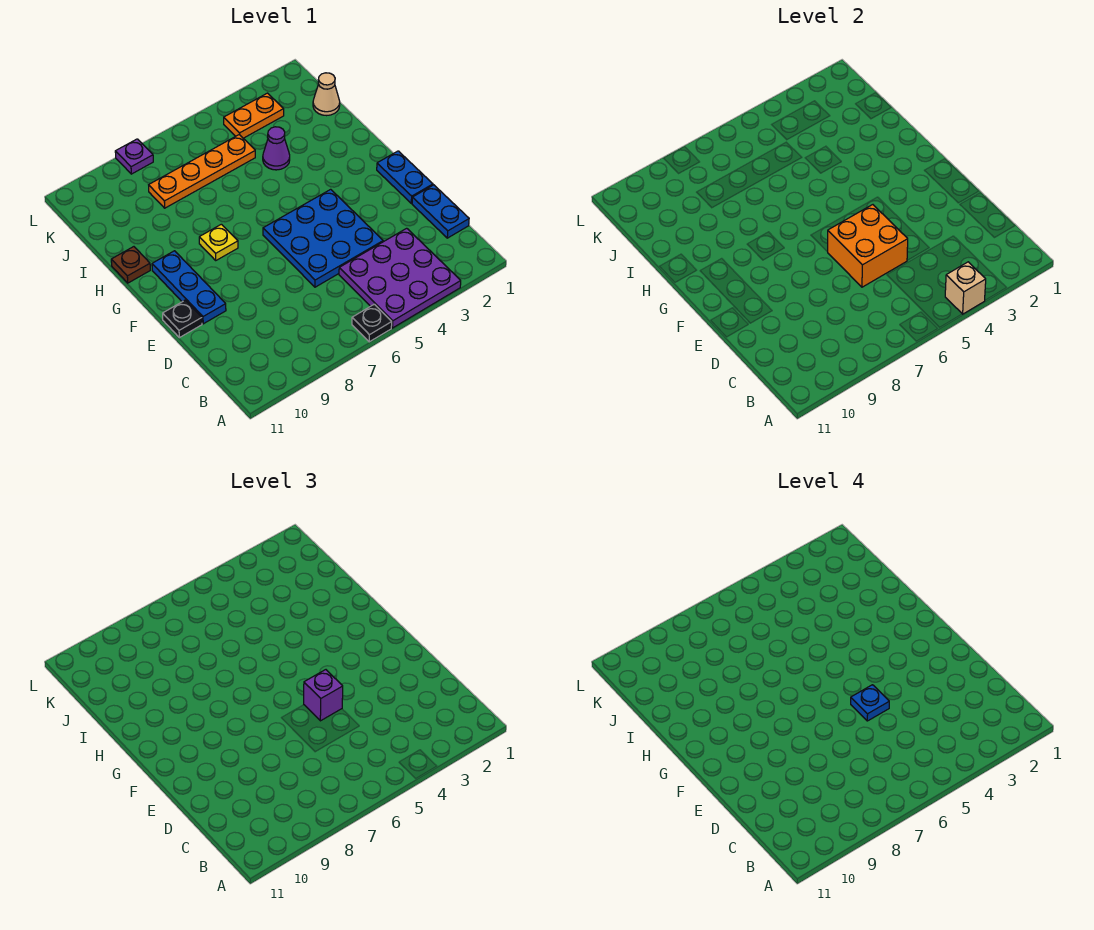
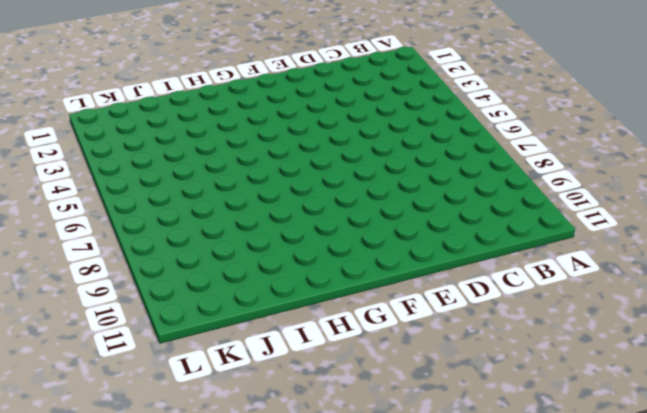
none -> purple 3x3 plate [339,228,461,328]
none -> black 1x1 plate [352,304,392,342]
none -> blue 1x2 plate [412,185,469,238]

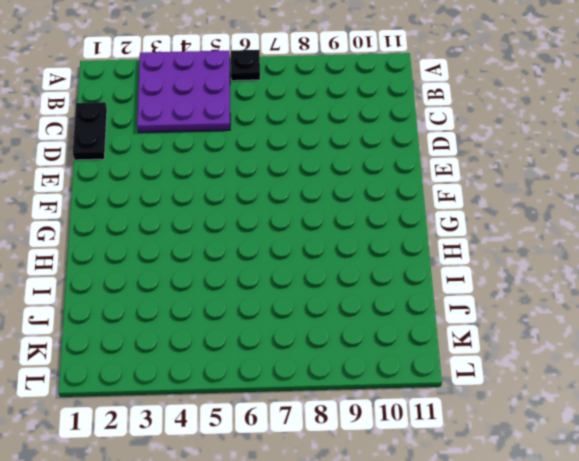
black 1x2 plate [73,102,107,160] -> blue 1x2 plate [412,185,469,238]
none -> blue 3x3 plate [263,189,383,287]
none -> blue 1x2 plate [377,151,433,203]
none -> blue 1x3 plate [152,251,226,324]

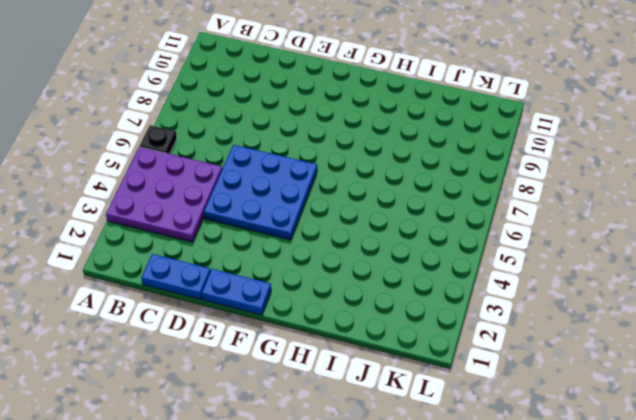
none -> blue 1x3 plate [152,251,226,324]
none -> black 1x1 plate [163,300,202,338]
none -> yellow 1x1 plate [199,224,238,260]

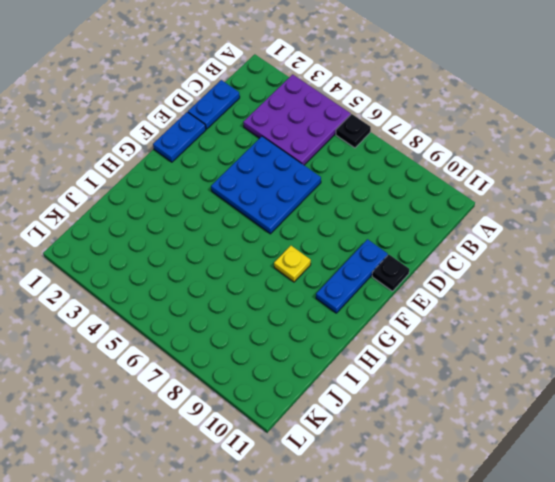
none -> brown 1x1 plate [111,247,150,283]
none -> purple 1x1 cone [263,127,290,170]
none -> tan 1x1 cone [313,73,340,116]

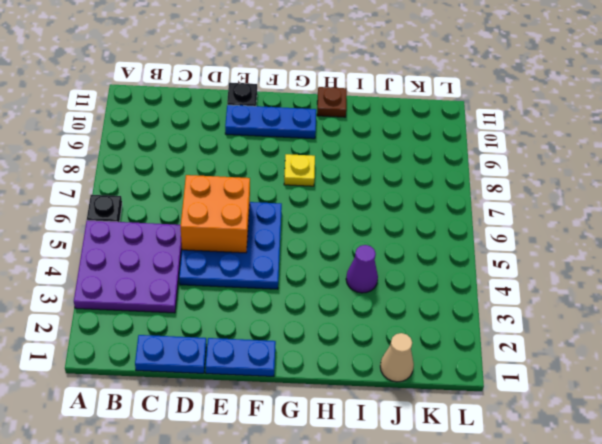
none -> orange 1x4 plate [149,135,255,208]
none -> orange 1x2 plate [224,93,284,138]
none -> purple 1x1 plate [115,139,153,174]

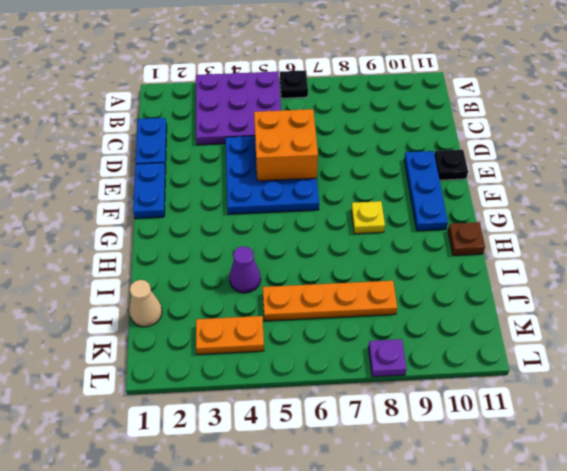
none -> tan 1x1 brick [945,262,986,314]
none -> purple 1x1 brick [304,670,343,721]
none -> blue 1x1 plate [851,685,889,721]

